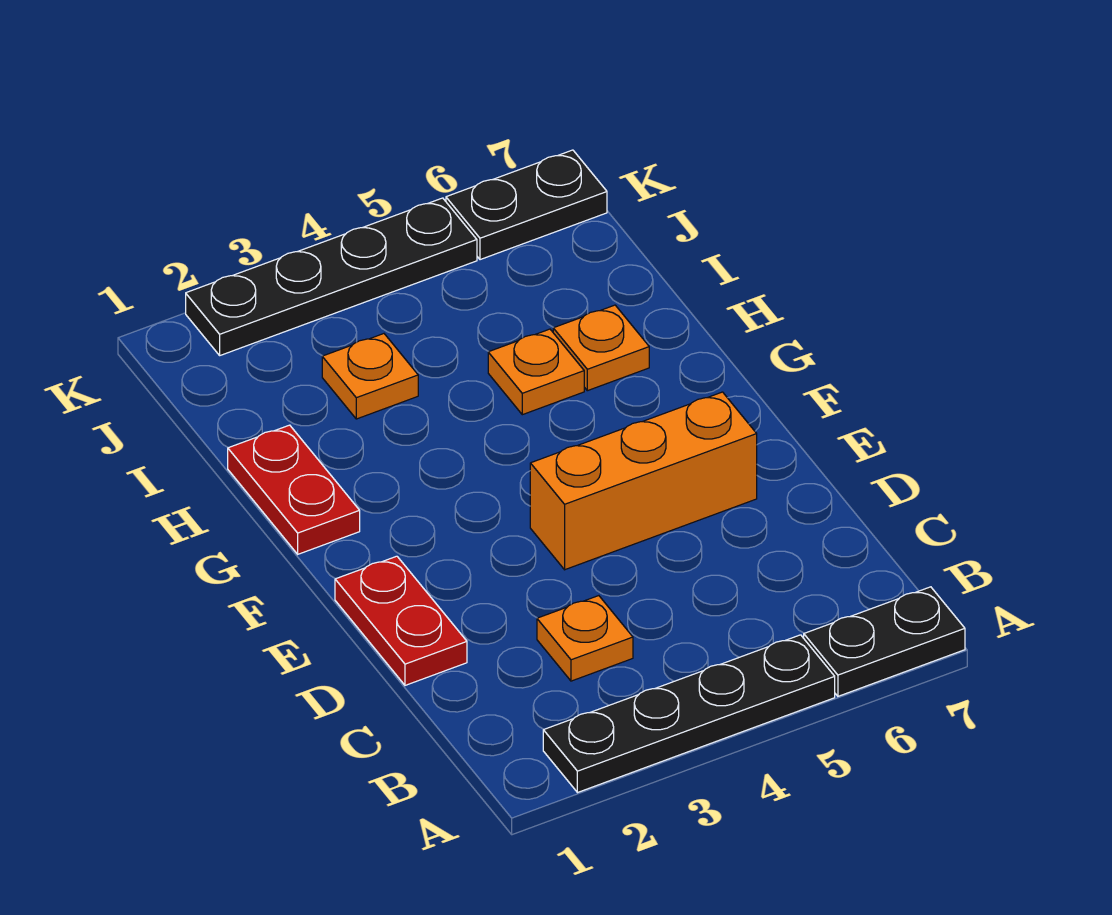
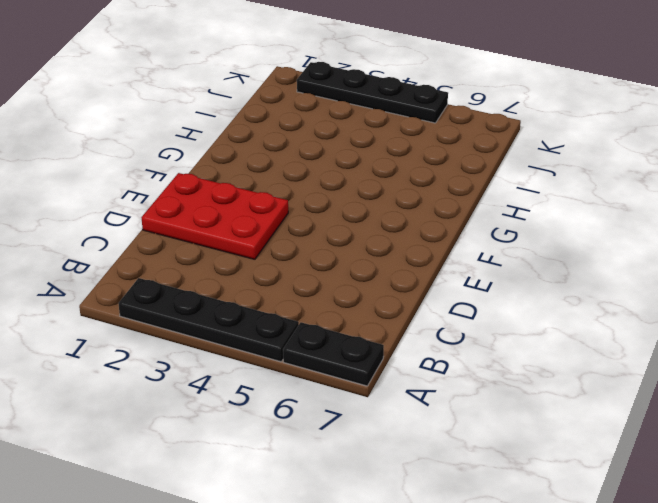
red 2x3 plate [142,173,288,259] -> red 1x2 plate [335,556,467,685]
none -> orange 1x1 plate [537,596,633,681]
none -> orange 1x3 brick [530,392,757,570]

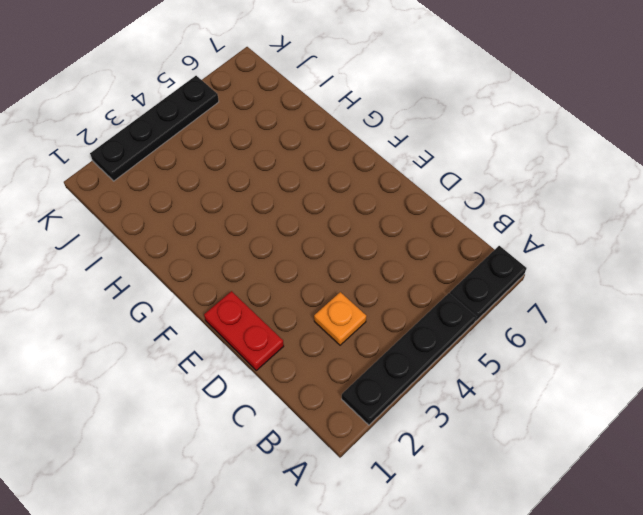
none -> orange 1x3 brick [530,392,757,570]
none -> red 1x2 plate [228,425,360,554]

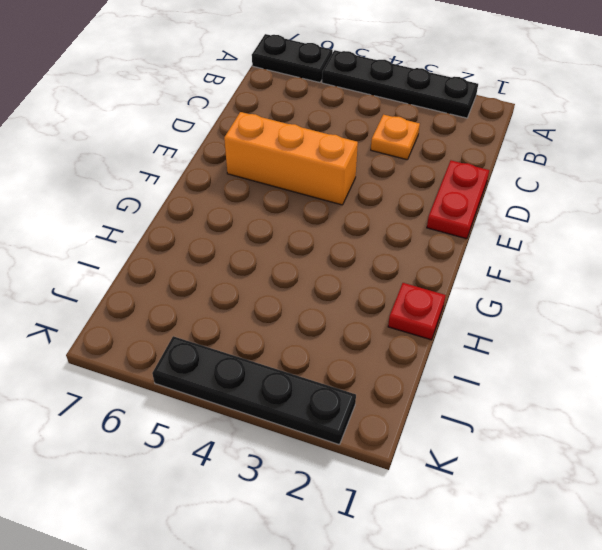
red 1x1 plate [388,283,446,340] -> red 1x2 plate [228,425,360,554]
none -> orange 1x1 plate [488,329,584,415]
none -> orange 1x1 plate [553,305,649,391]

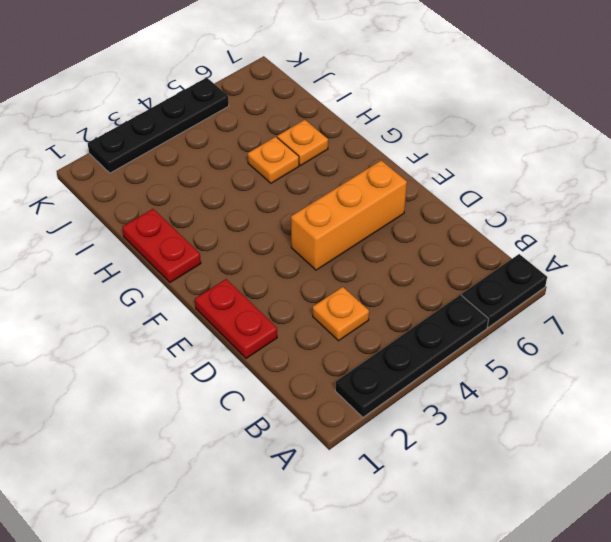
none -> orange 1x1 plate [322,334,418,419]
none -> black 1x2 plate [446,150,607,260]

